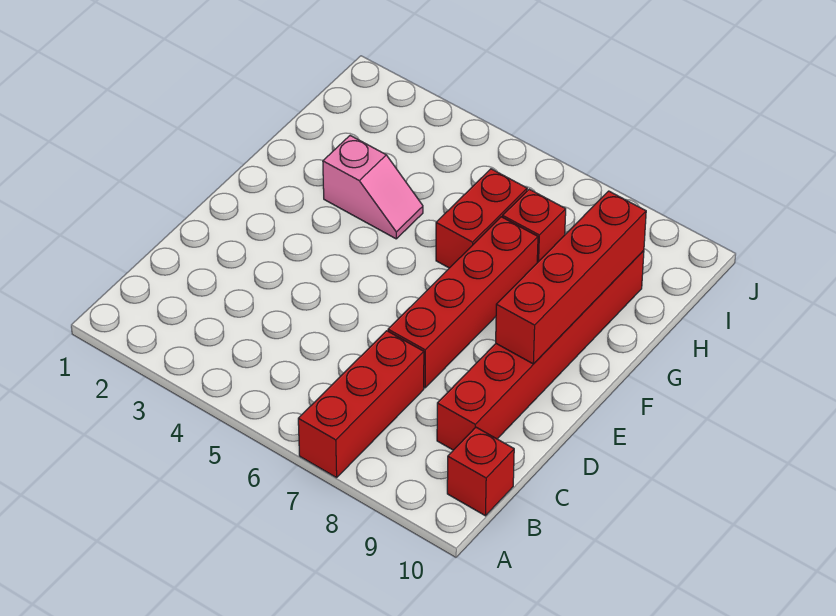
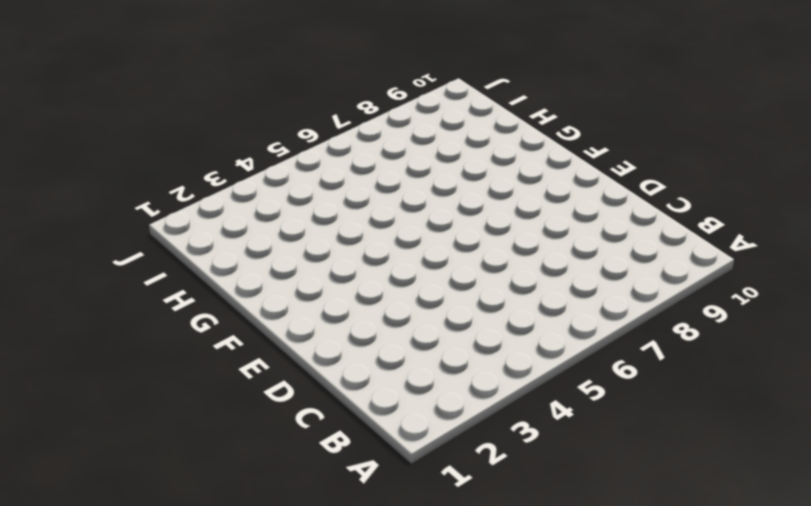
none -> red 1x3 brick [298,331,424,478]
none -> red 1x1 brick [447,427,514,516]

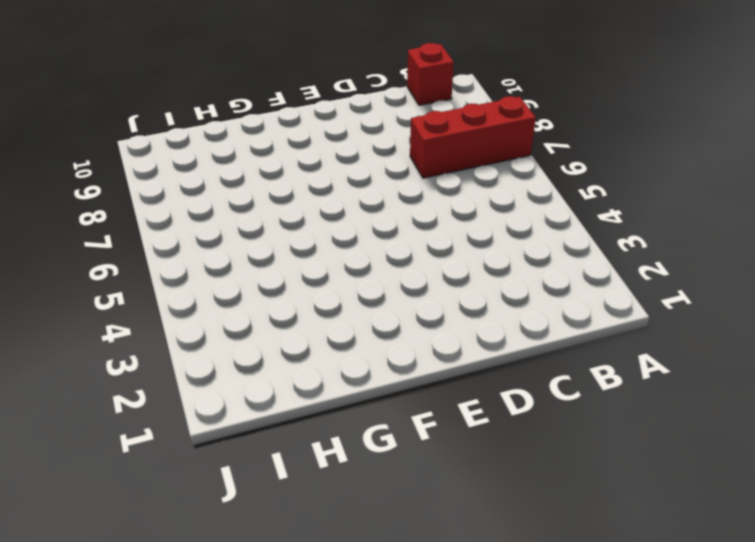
none -> red 1x6 brick [437,250,644,450]
none -> red 1x4 brick [388,217,538,388]

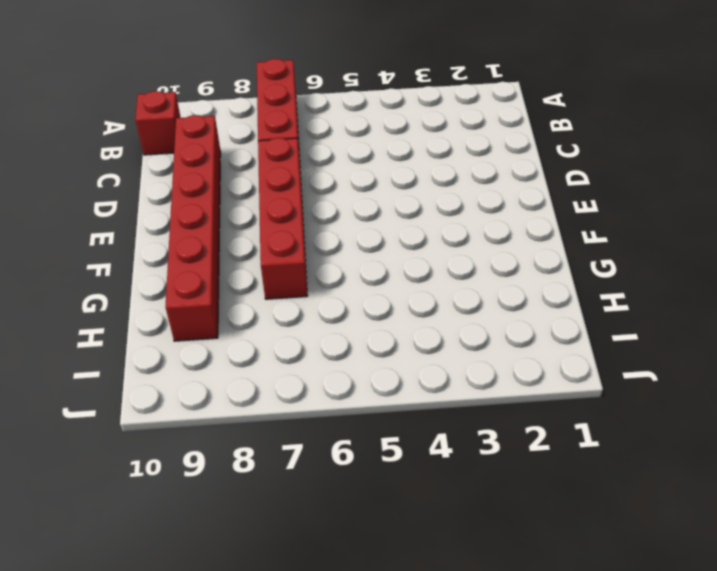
none -> pink 1x2 slope [323,136,423,239]
none -> red 1x2 brick [436,169,527,268]

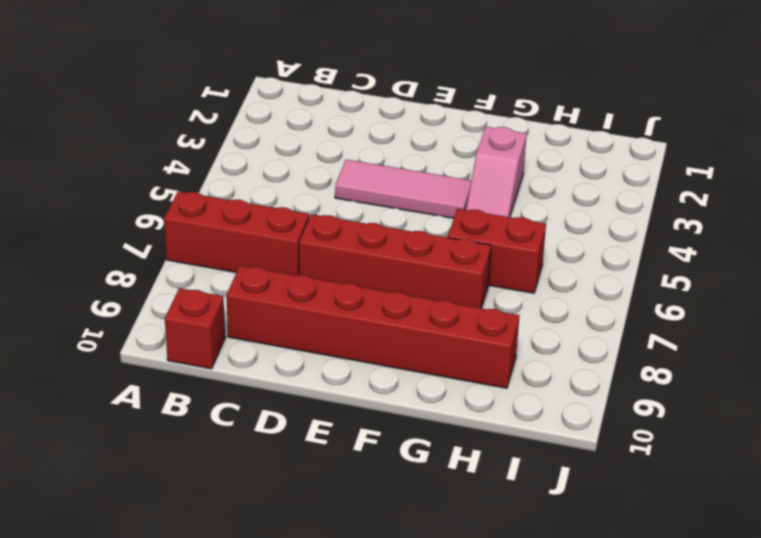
pink 1x3 tile [335,159,471,218] -> none
none -> red 1x1 brick [503,189,566,263]
none -> red 1x4 brick [496,191,646,364]

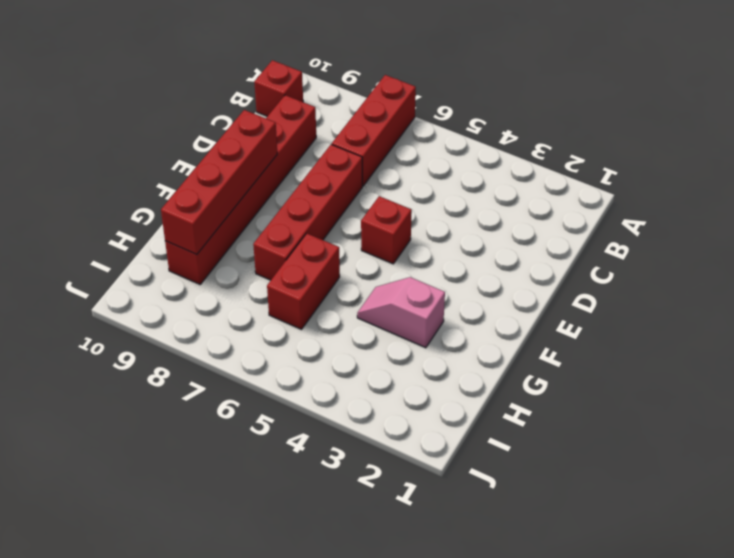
red 1x1 brick [361,196,412,264] -> red 1x1 brick moved to [503,189,566,263]

